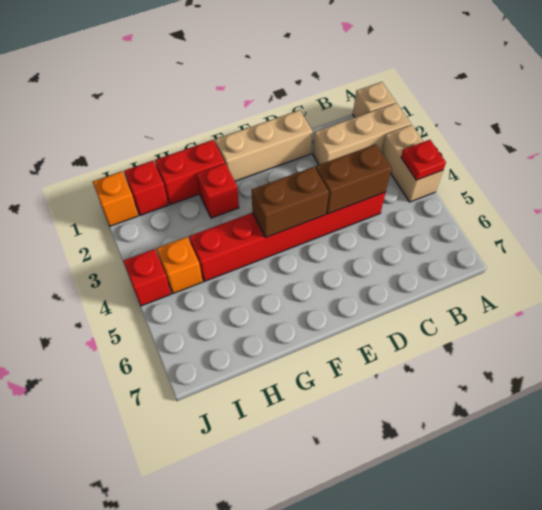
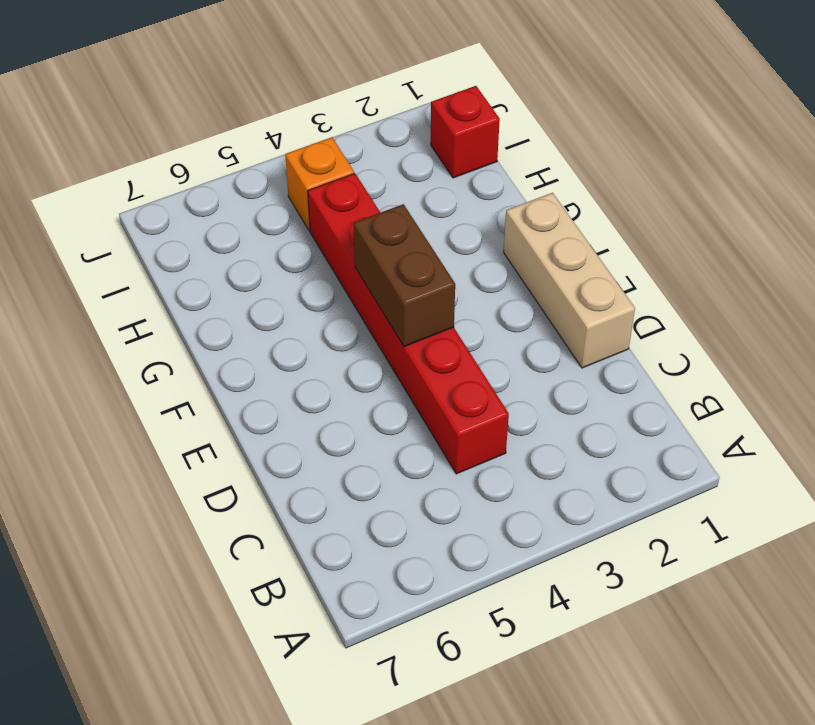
none -> tan 1x1 brick [353,82,396,117]
none -> tan 1x3 brick [313,103,411,165]
none -> tan 1x2 brick [381,125,443,202]

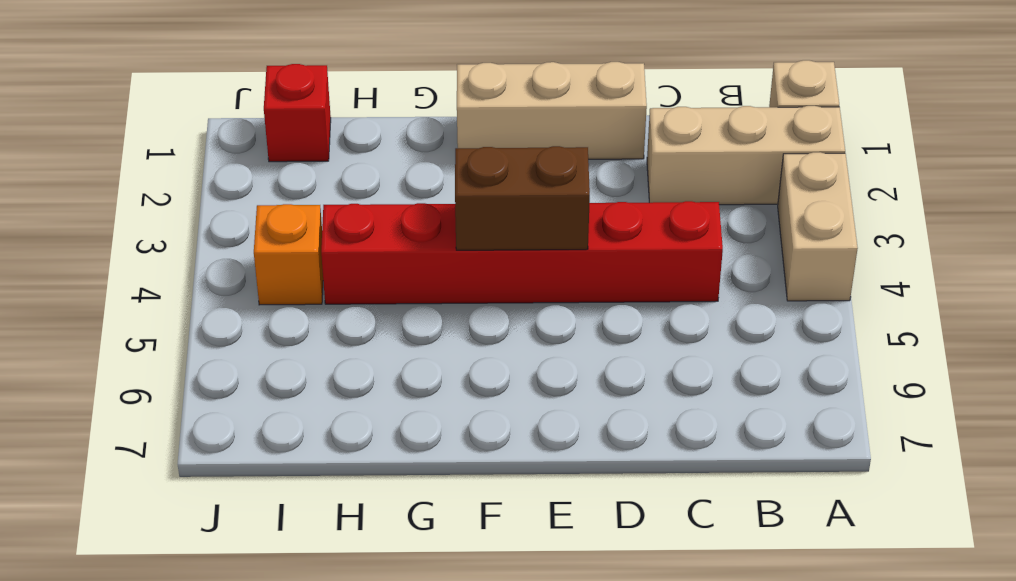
none -> red 1x2 brick [155,140,225,205]
none -> red 1x1 brick [197,164,239,218]
none -> orange 1x1 brick [93,171,139,226]

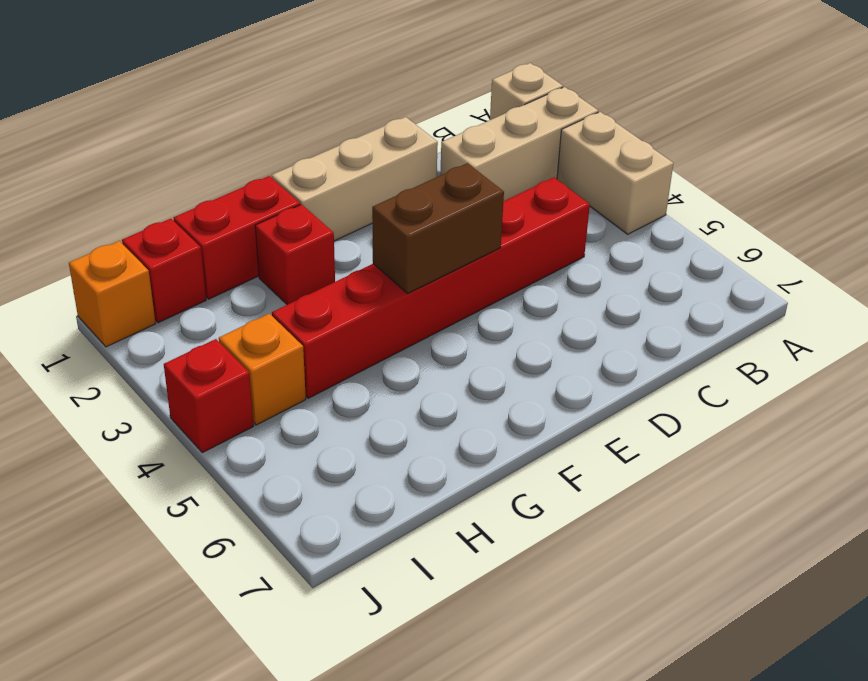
none -> red 1x1 plate [401,140,446,180]
none -> brown 1x2 brick [315,144,392,214]

